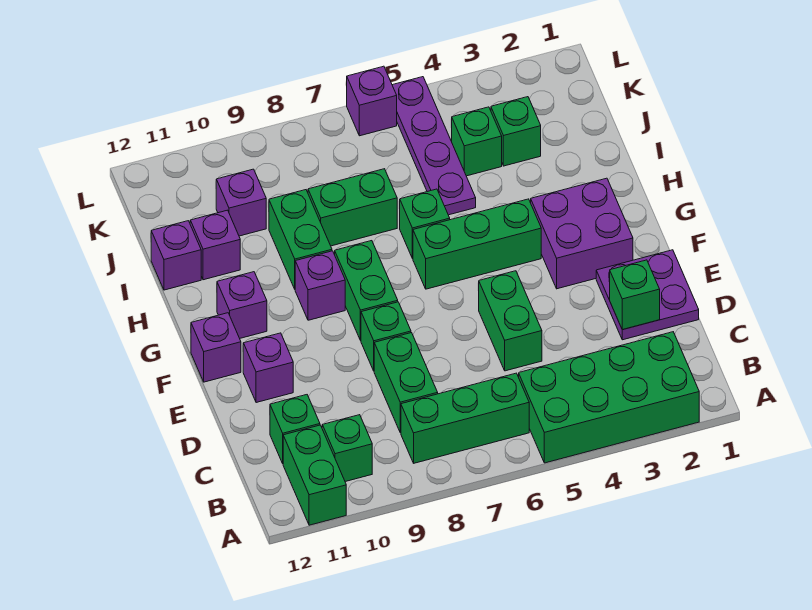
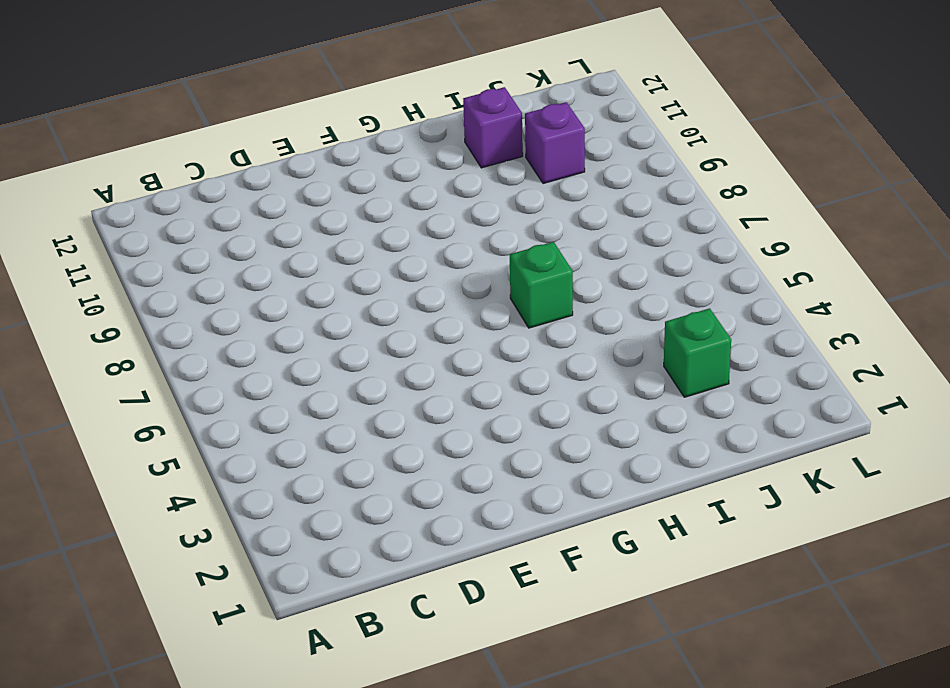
none -> green 2x4 brick [519,332,699,463]
none -> green 1x2 brick [283,425,346,525]
none -> green 1x3 brick [401,373,529,463]

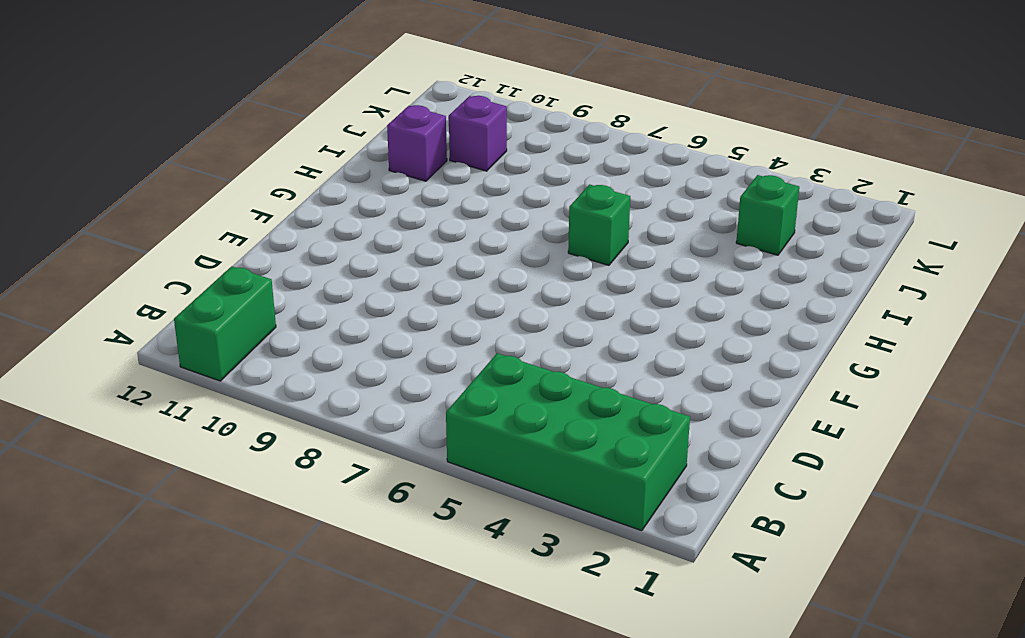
none -> green 1x3 brick [401,373,529,463]
none -> green 1x1 brick [322,415,372,482]
none -> green 1x2 brick [374,333,438,433]

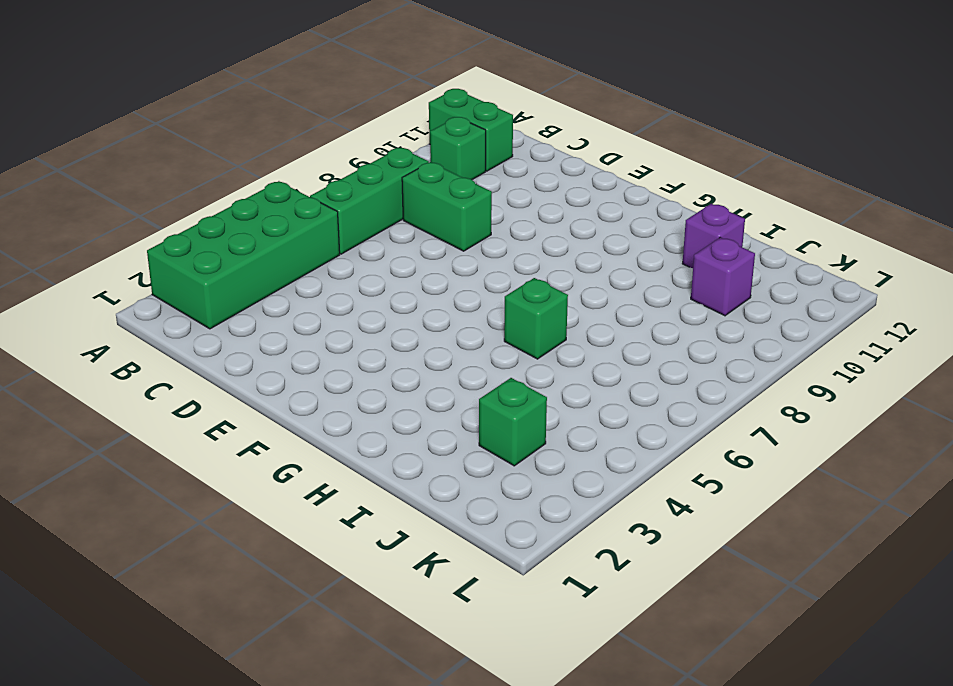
none -> green 1x1 brick [270,395,320,463]
none -> purple 2x2 plate [596,250,699,340]
none -> green 1x2 brick [478,271,542,371]

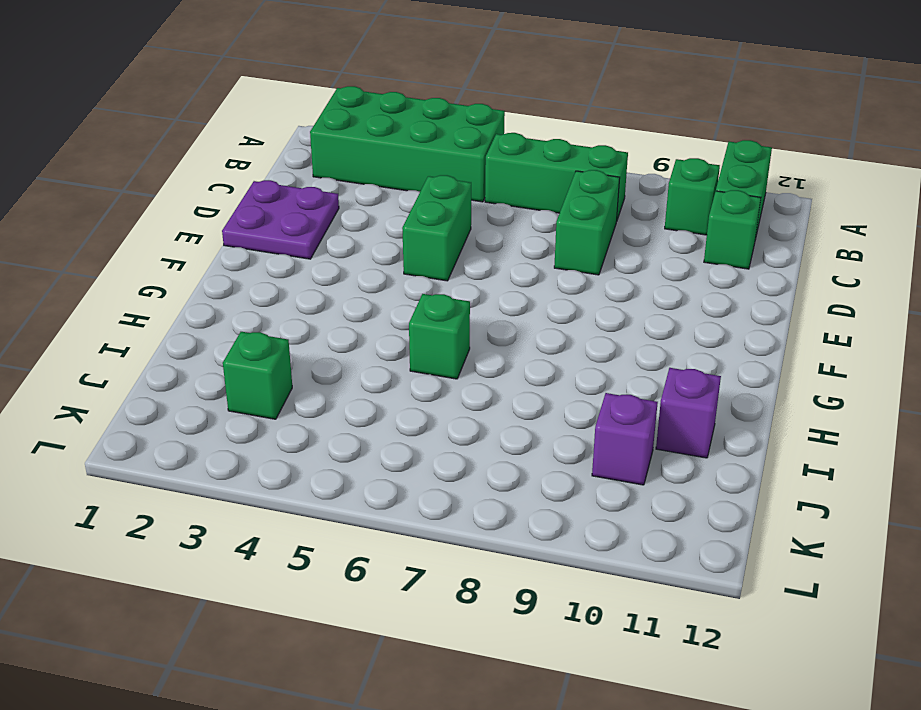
none -> green 1x1 brick [361,302,411,371]
none -> purple 1x1 brick [243,333,293,403]
none -> purple 2x2 brick [531,178,633,289]

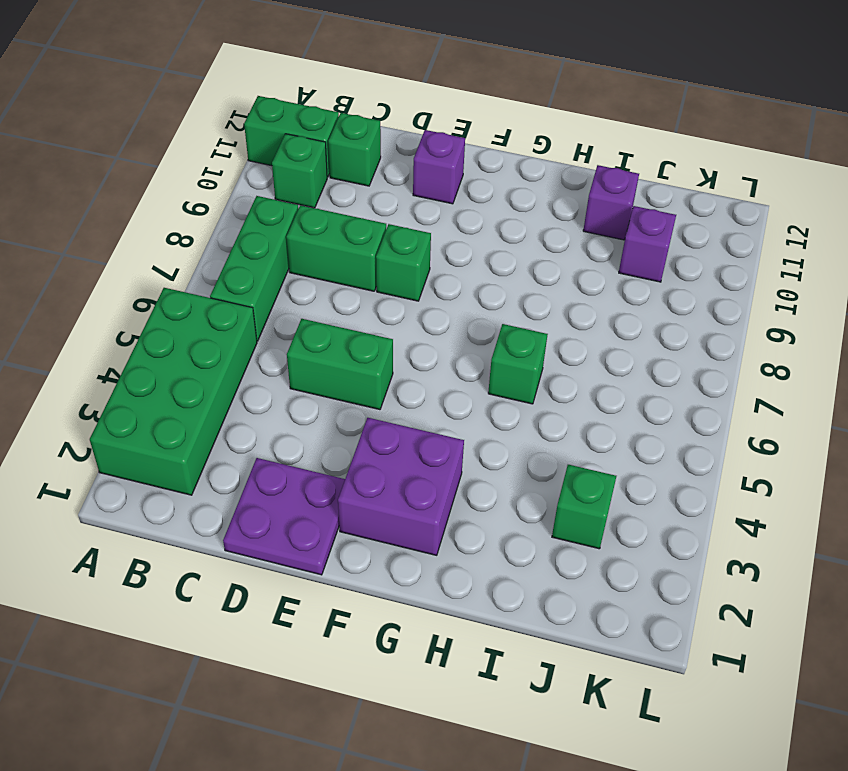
none -> green 1x2 brick [335,241,398,340]
none -> purple 1x1 brick [191,313,241,382]
none -> green 1x3 brick [413,199,541,289]

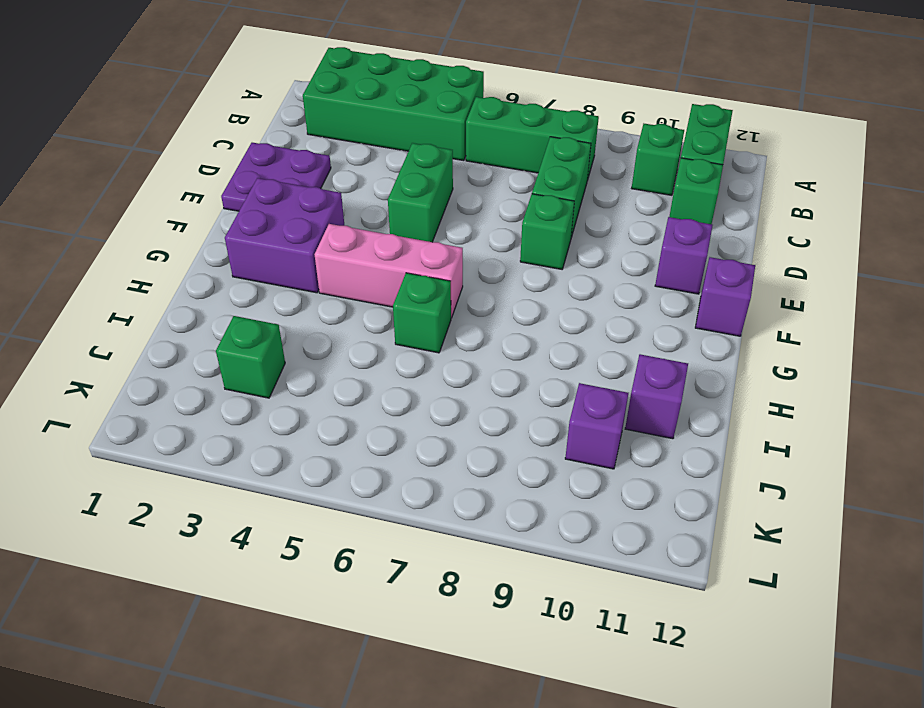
pink 1x3 brick [315,224,463,318] -> green 1x3 brick [413,199,541,289]
none -> green 1x2 brick [335,241,398,340]
none -> purple 1x1 brick [295,251,345,320]
none -> purple 1x1 brick [217,272,267,338]

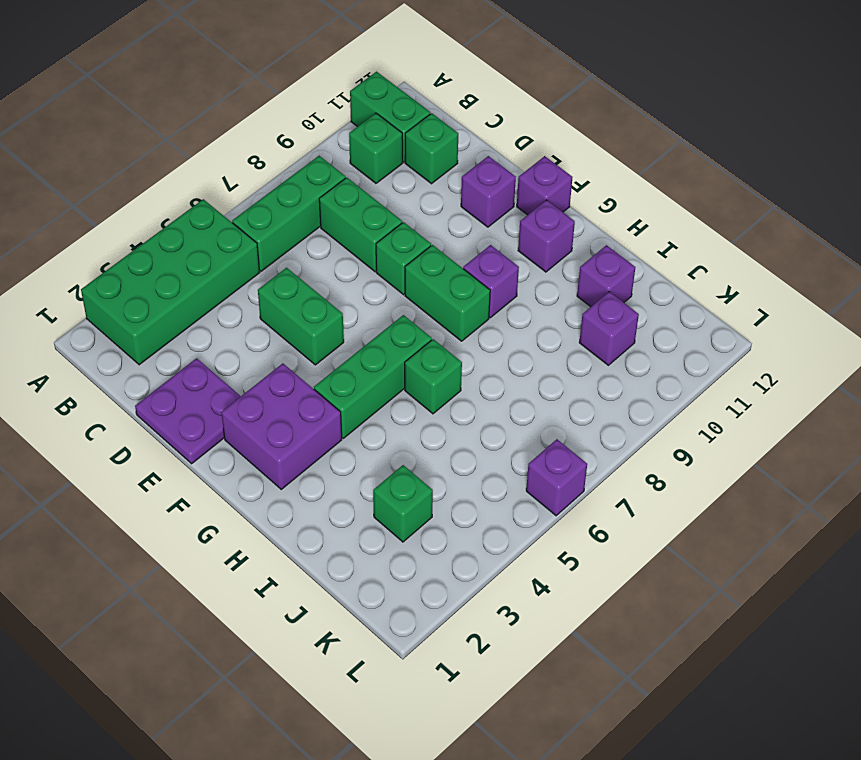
none -> green 1x2 brick [269,190,332,289]
none -> purple 1x4 plate [392,77,476,215]
none -> green 1x2 brick [308,169,397,246]

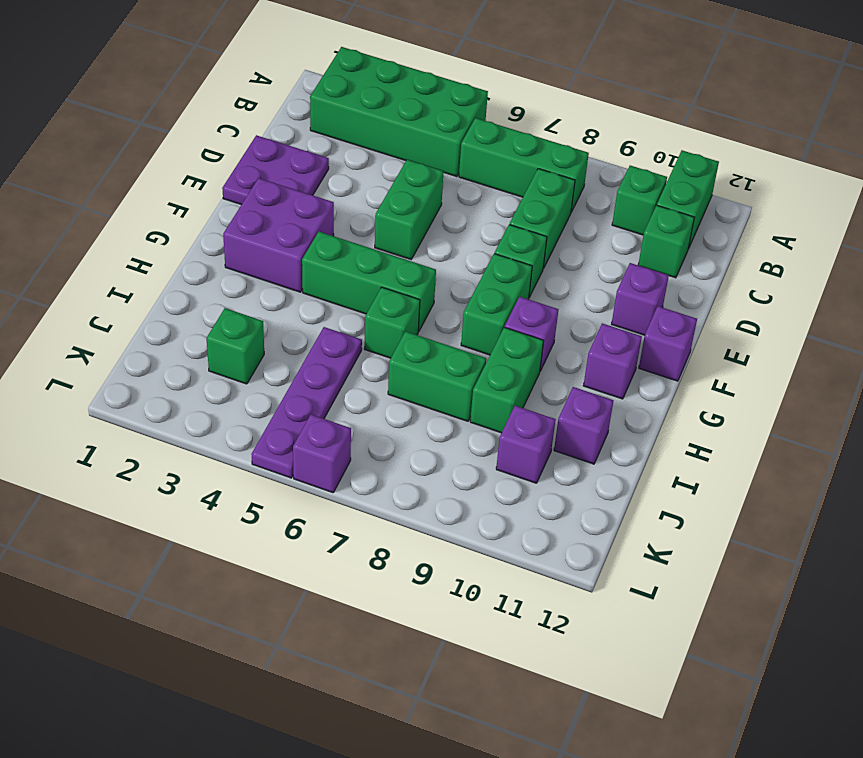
none -> purple 1x1 brick [151,221,201,290]
none -> green 1x1 brick [451,107,502,176]
none -> green 1x1 brick [610,260,660,330]

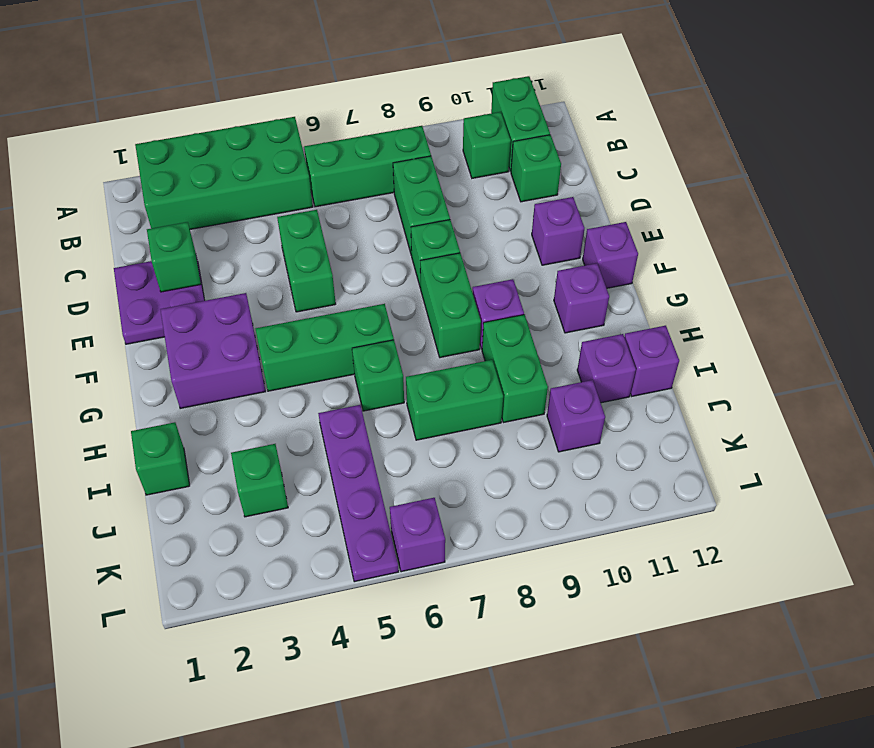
green 1x1 brick [131,422,190,495] -> green 1x1 brick moved to [451,107,502,176]

